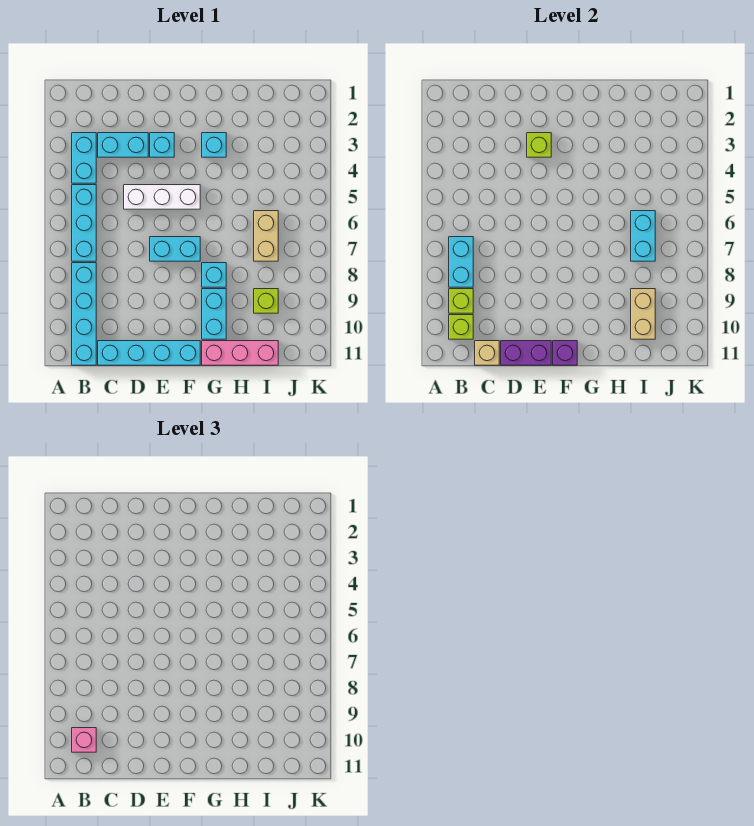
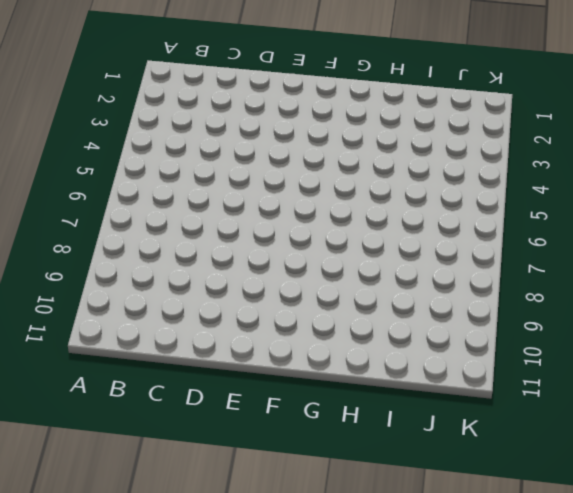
none -> cyan 1x2 brick [72,133,96,183]
none -> cyan 1x3 brick [72,185,96,261]
none -> cyan 1x4 brick [72,263,96,365]

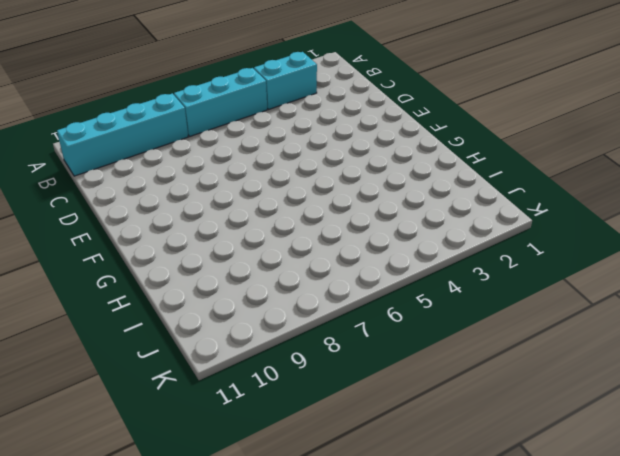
none -> cyan 1x2 brick [98,133,148,157]
none -> cyan 1x4 brick [98,341,200,365]
none -> white 1x3 brick [124,185,200,209]

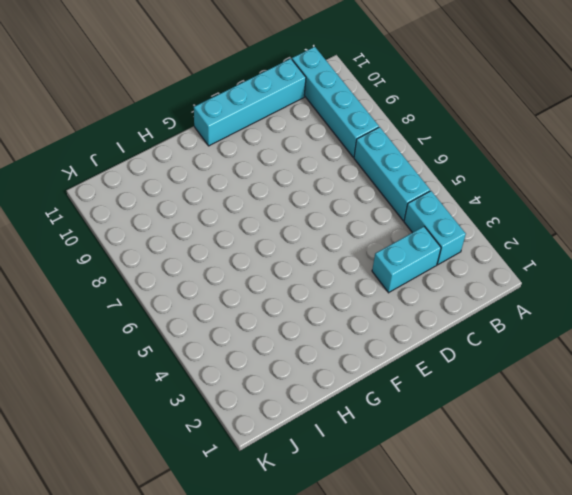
none -> white 1x3 brick [124,185,200,209]
none -> cyan 1x1 brick [150,133,174,157]
none -> cyan 1x2 brick [150,237,200,261]

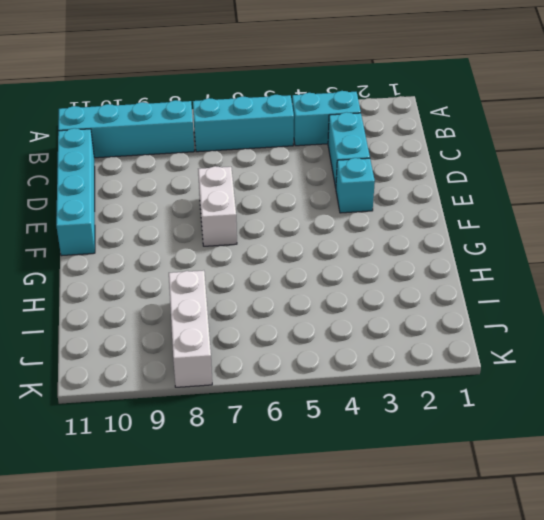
white 1x2 brick [198,166,237,246] -> cyan 1x2 brick [150,237,200,261]
white 1x3 brick [169,270,212,387] -> white 1x3 brick moved to [124,185,200,209]
none -> cyan 1x1 brick [202,133,226,157]
none -> cyan 1x1 brick [202,263,226,287]
none -> cyan 1x2 brick [202,289,226,339]

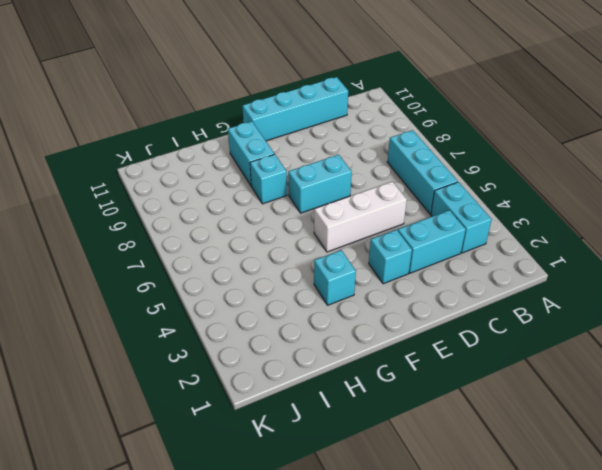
none -> cyan 1x4 brick [72,263,96,365]
none -> pink 1x3 brick [202,341,278,365]
none -> tan 1x2 brick [254,211,278,261]

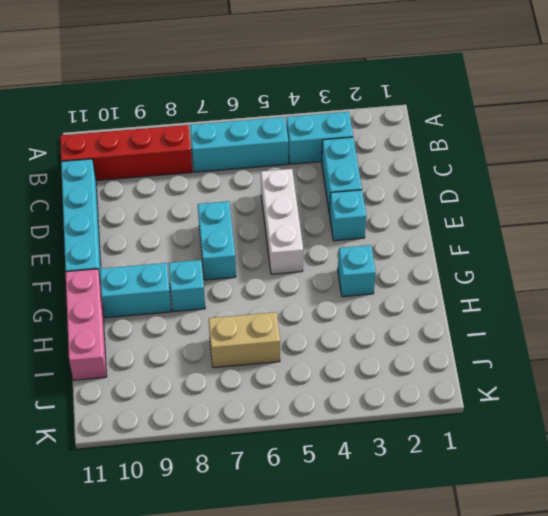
red 1x4 brick [60,125,192,181] -> cyan 1x4 brick [72,263,96,365]
none -> lime 1x1 brick [254,289,278,313]
none -> cyan 1x2 brick [449,237,473,287]
none -> lime 1x1 brick [449,289,473,313]

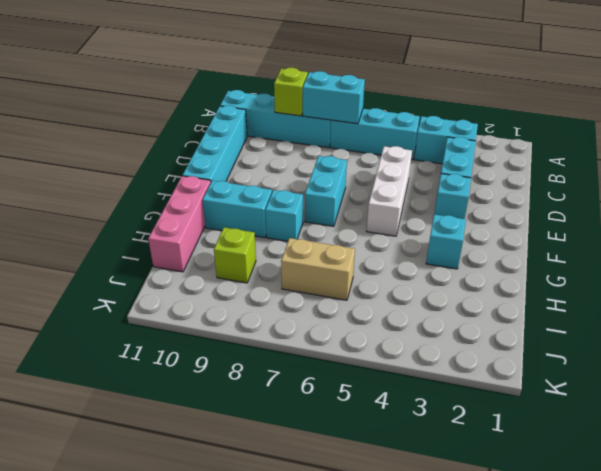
none -> lime 1x1 brick [449,315,473,339]
none -> tan 1x1 brick [475,341,499,365]
none -> purple 1x2 brick [501,341,551,365]

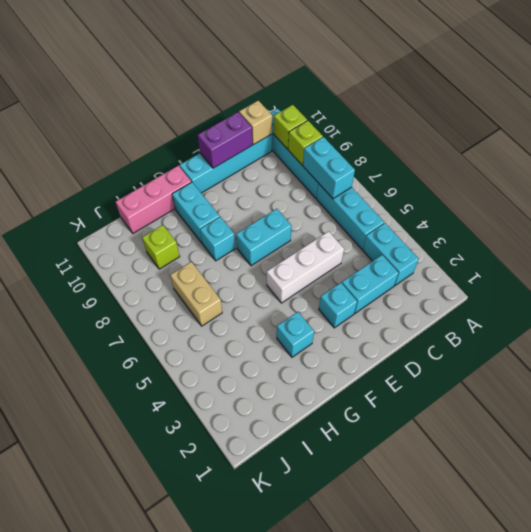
none -> lime 1x1 brick [527,133,551,157]
none -> purple 1x1 brick [553,341,577,365]
none -> cyan 1x2 brick [631,211,655,261]

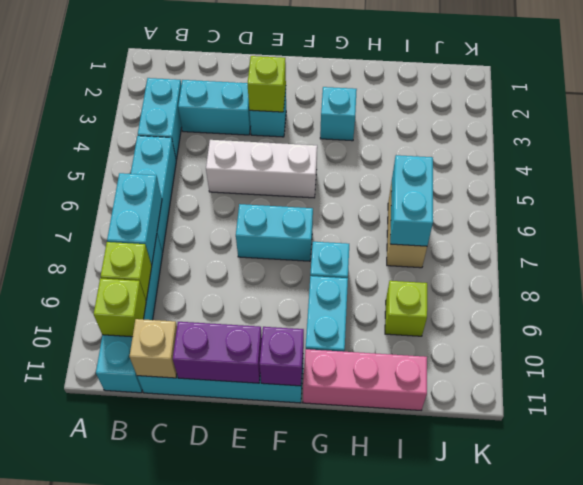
none -> tan 1x2 brick [631,289,655,339]
none -> pink 1x1 brick [72,728,96,752]

